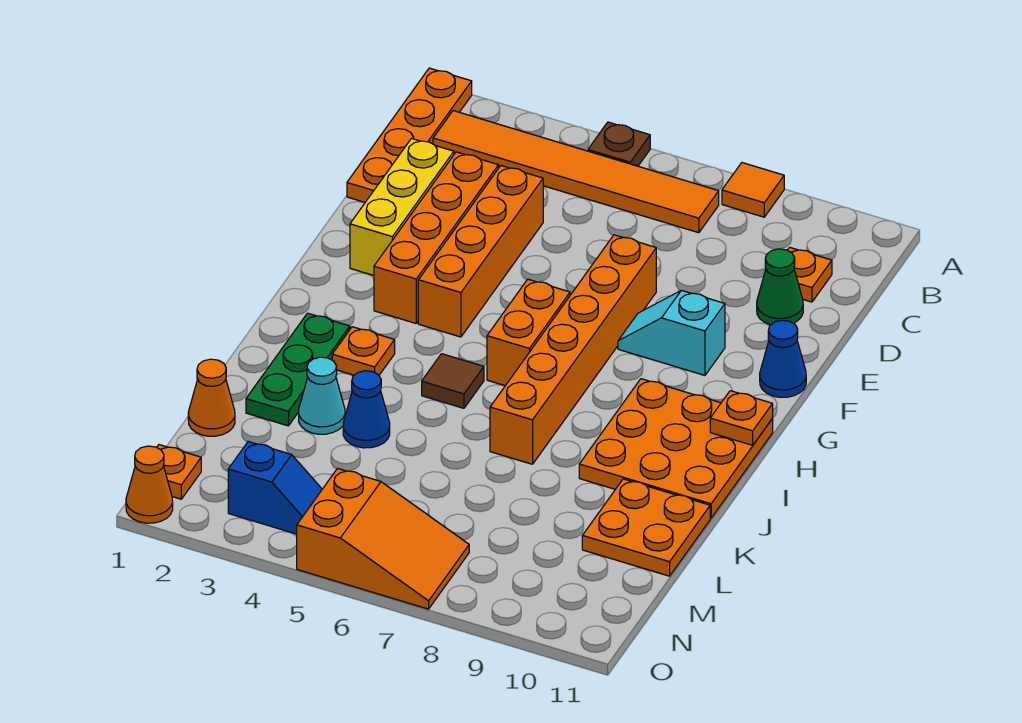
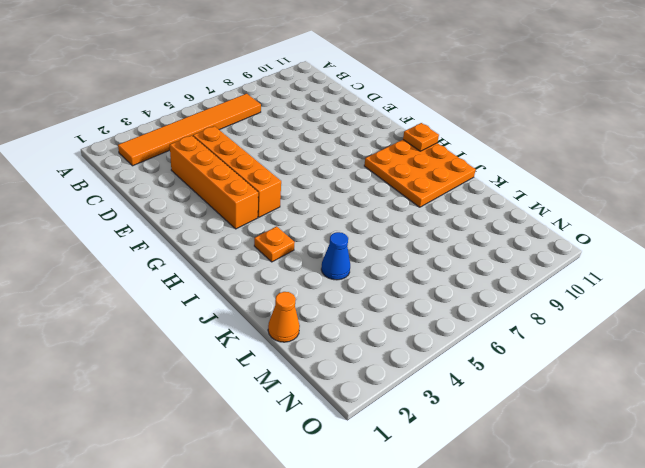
none -> orange 1x4 plate [347,68,472,202]
none -> brown 1x1 plate [588,122,650,166]
none -> orange 1x1 tile [722,163,784,217]

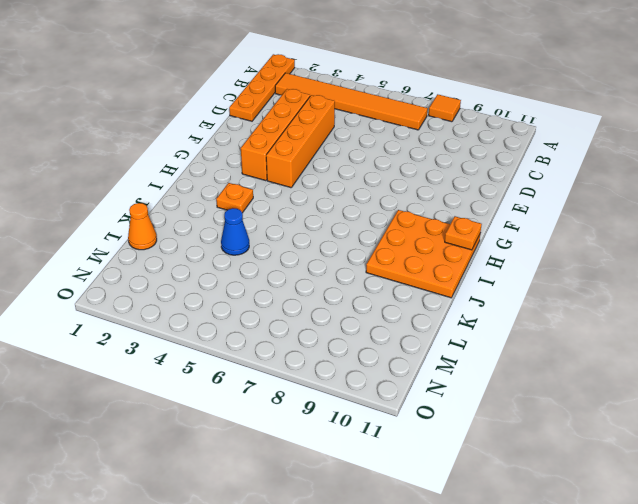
none -> brown 1x1 plate [588,122,650,166]
none -> orange 1x1 plate [787,247,832,302]
none -> yellow 1x3 brick [350,139,454,275]

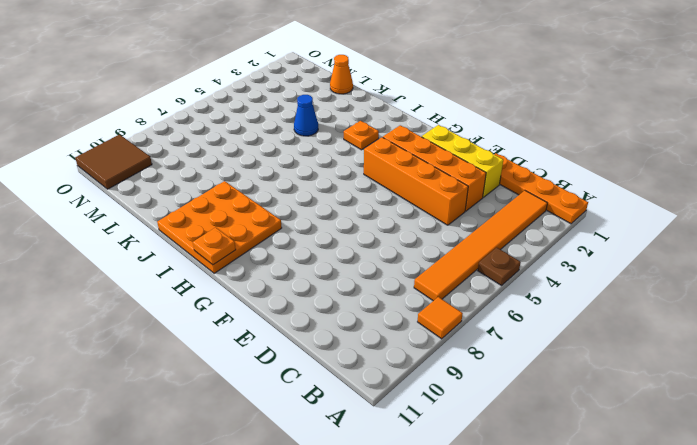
brown 2x2 tile [75,135,152,189] -> none
none -> orange 1x1 plate [787,247,832,302]
none -> green 1x1 cone [757,249,803,325]
none -> orange 1x6 brick [490,235,656,464]

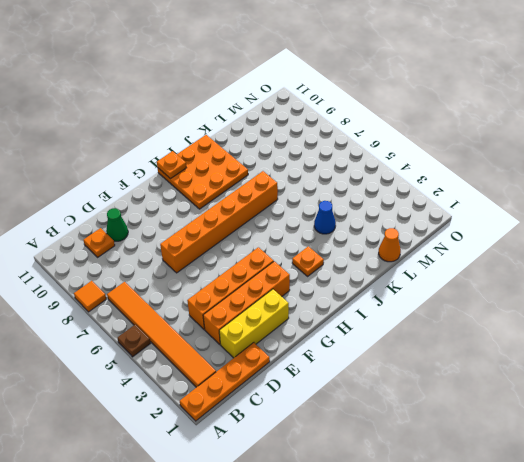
none -> cyan 1x2 slope [618,290,725,375]
none -> blue 1x1 cone [760,320,806,397]
none -> orange 1x2 brick [487,279,570,386]

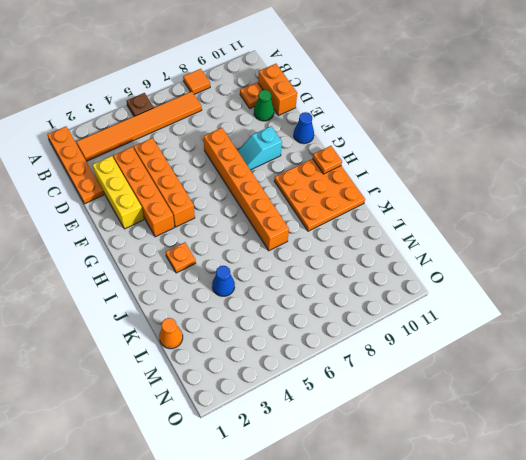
orange 1x2 brick [258,64,297,115] -> orange 1x2 brick moved to [487,279,570,386]
none -> green 1x3 plate [246,313,350,426]
none -> brown 1x1 tile [422,354,484,408]
none -> cyan 1x1 cone [299,357,345,434]

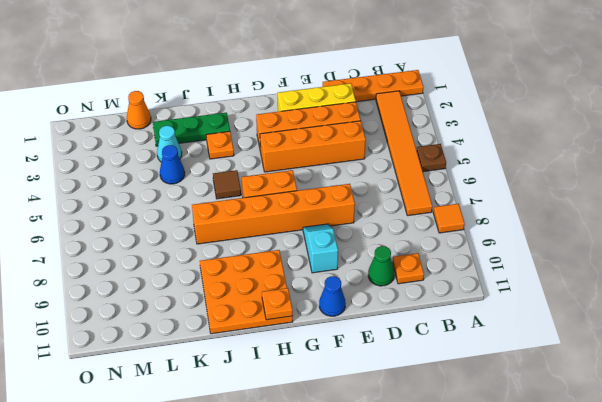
none -> orange 2x2 plate [582,479,710,576]
none -> orange 1x1 plate [157,445,201,499]
none -> blue 1x2 slope [228,442,322,534]

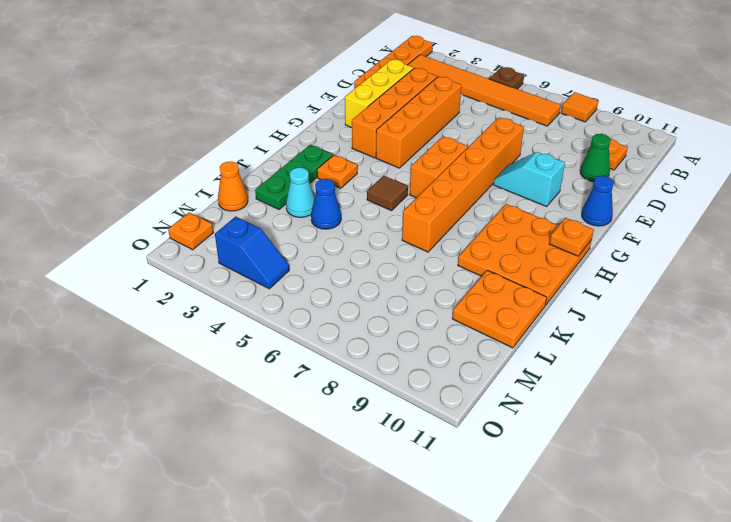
none -> orange 2x3 slope [297,469,469,609]
none -> orange 1x1 cone [126,446,173,523]

